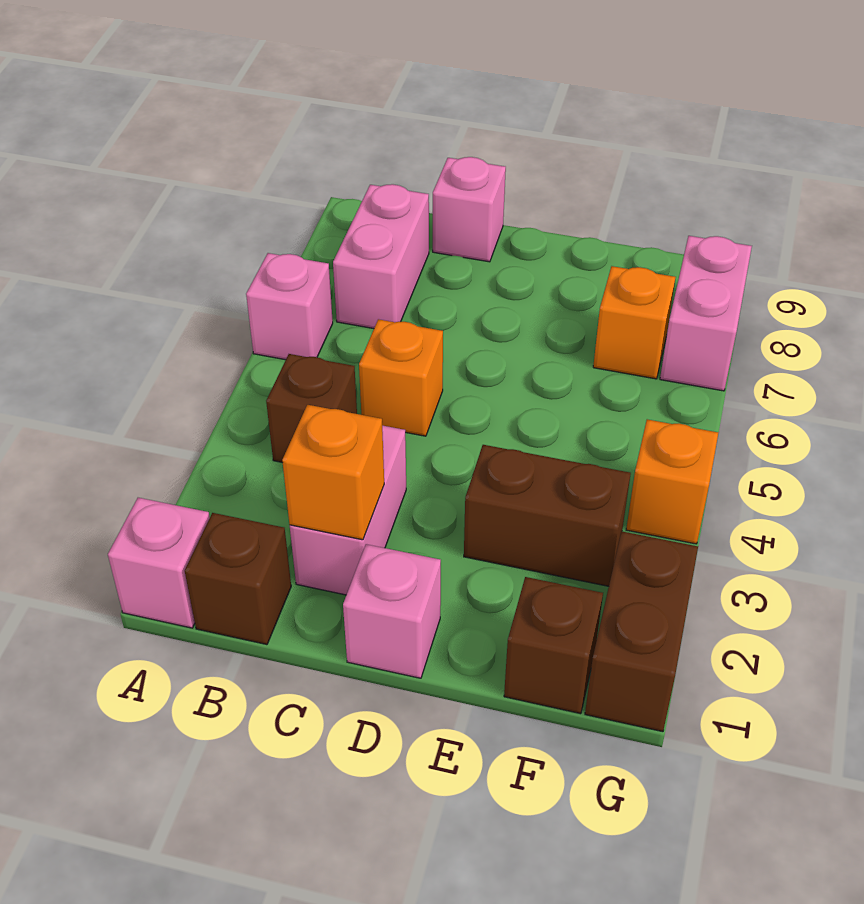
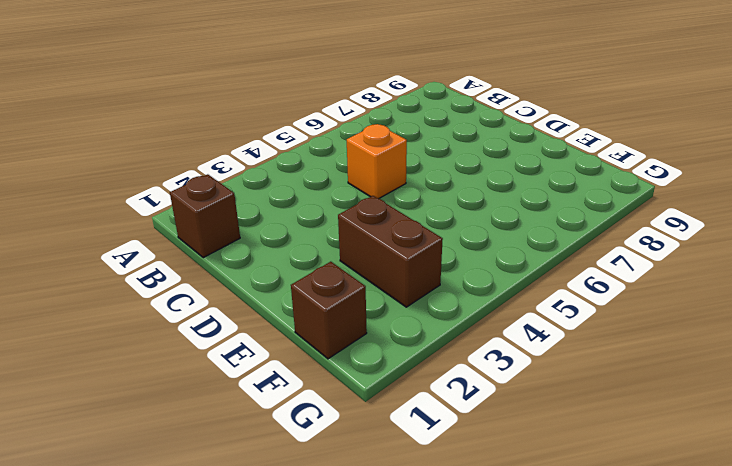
none -> pink 1x1 brick [108,498,210,628]
none -> pink 1x1 brick [246,253,333,360]
none -> brown 1x1 brick [266,354,357,463]

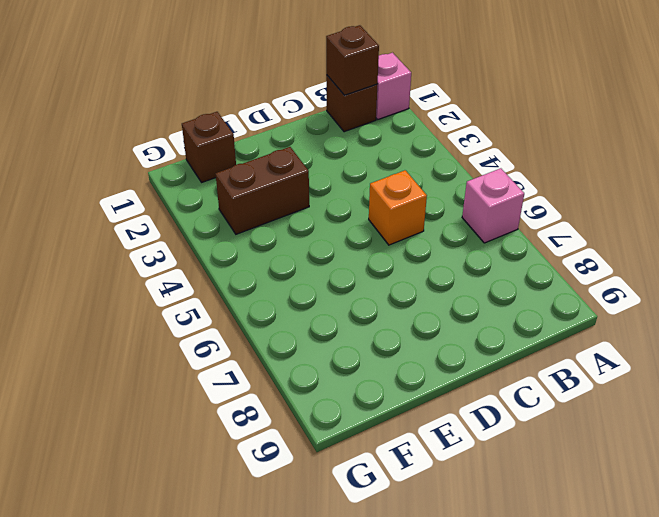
brown 1x1 brick [326,25,379,95] -> brown 1x1 brick moved to [266,354,357,463]
none -> pink 1x2 brick [333,184,429,329]
none -> pink 1x2 brick [290,426,406,595]
none -> pink 1x1 brick [433,157,506,262]

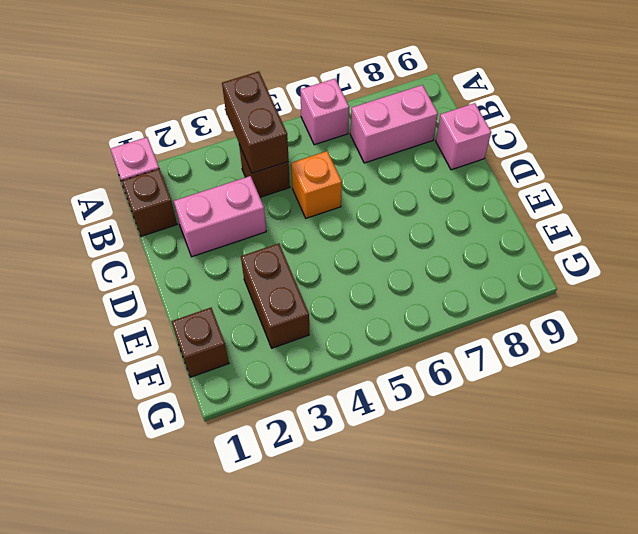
brown 1x2 brick [222,71,289,173] -> brown 1x2 brick turned to [585,532,698,732]
none -> pink 1x1 brick [343,544,441,678]
none -> orange 1x1 brick [593,266,676,379]
none -> orange 1x1 brick [626,419,719,544]

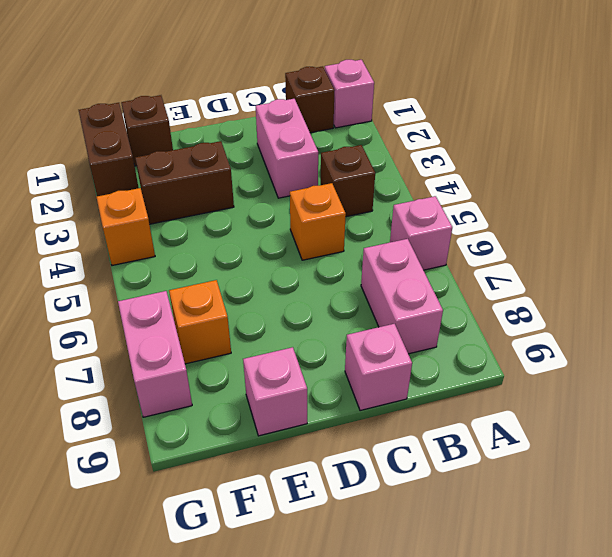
pink 1x1 brick [243,347,307,436] -> pink 1x1 brick moved to [343,544,441,678]
none -> orange 1x1 brick [282,405,384,540]

